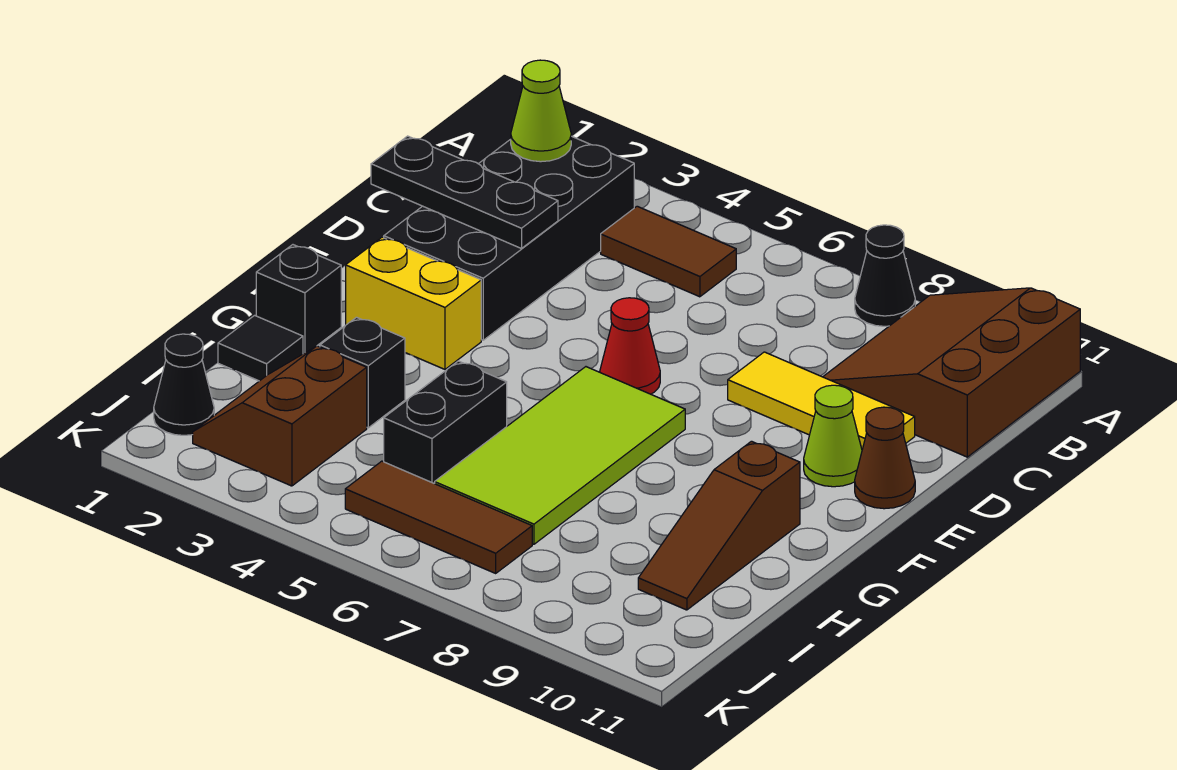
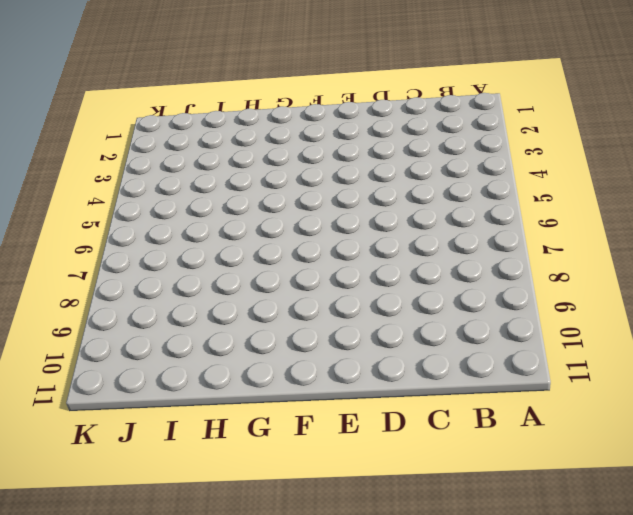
none -> black 1x1 cone [855,225,915,326]
none -> brown 3x3 slope [823,288,1080,457]
none -> black 2x4 brick [384,136,634,340]

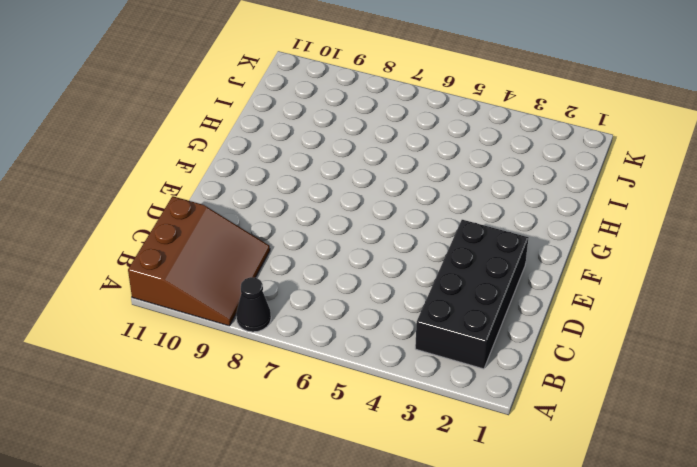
none -> brown 1x2 tile [601,206,736,297]
none -> yellow 1x3 tile [728,352,915,449]
none -> red 1x1 cone [600,298,660,394]

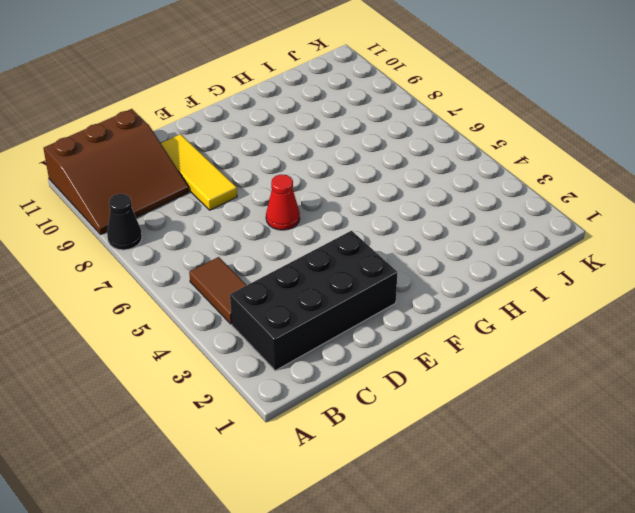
none -> lime 1x1 cone [804,385,862,487]
none -> brown 1x1 cone [855,407,915,509]
none -> yellow 1x2 brick [346,237,481,369]

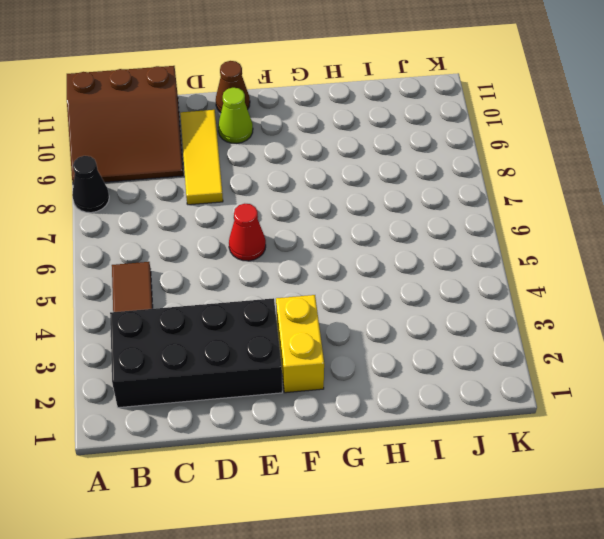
none -> lime 2x4 tile [435,367,685,544]
none -> black 1x1 brick [256,245,341,354]
none -> brown 1x3 slope [638,441,800,610]

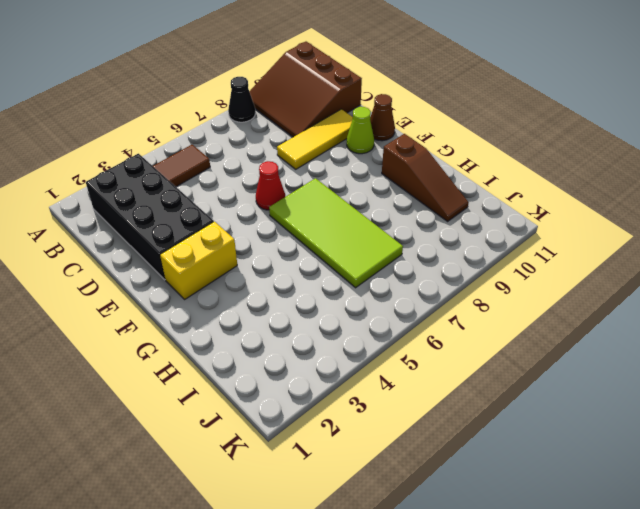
none -> black 1x1 brick [256,245,341,354]
none -> black 1x1 tile [218,315,303,381]
none -> black 1x1 brick [320,317,405,428]

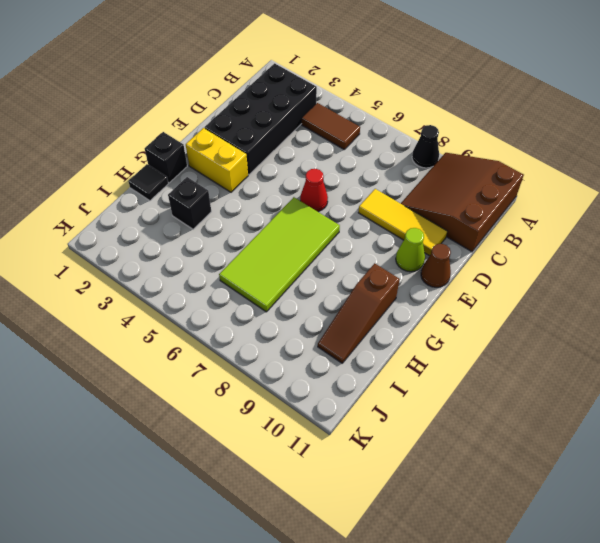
none -> black 1x2 brick [384,361,507,484]
none -> brown 2x2 slope [193,346,367,486]
none -> black 1x1 cone [154,334,214,435]

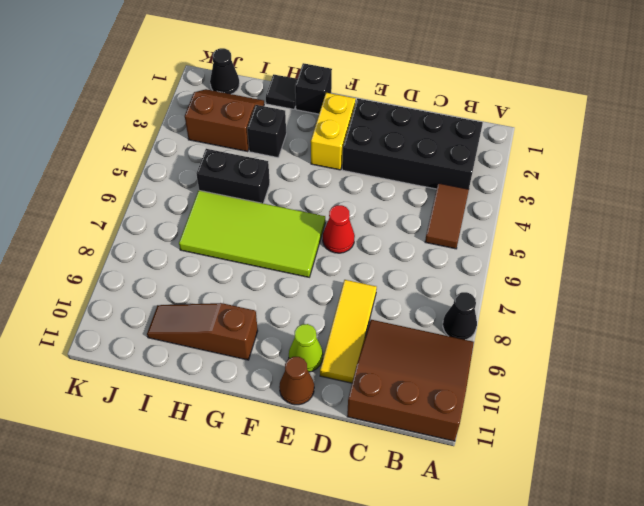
none -> brown 1x3 tile [345,461,532,573]
none -> lime 1x1 cone [511,60,571,162]
none -> black 1x3 plate [371,136,558,249]

